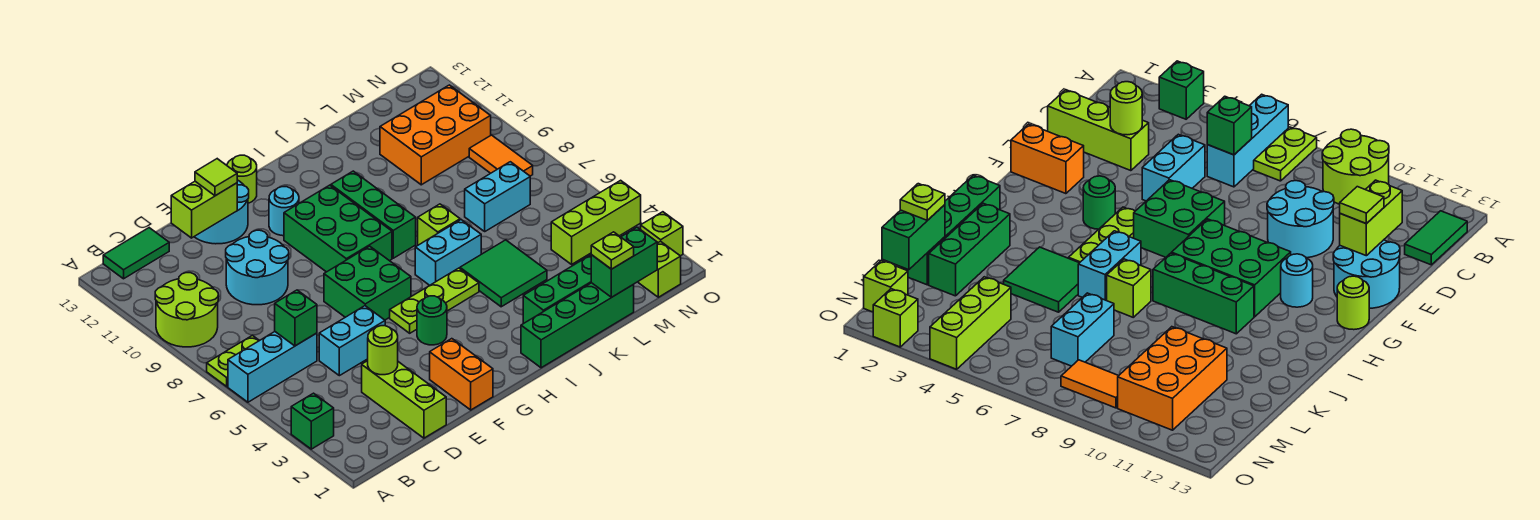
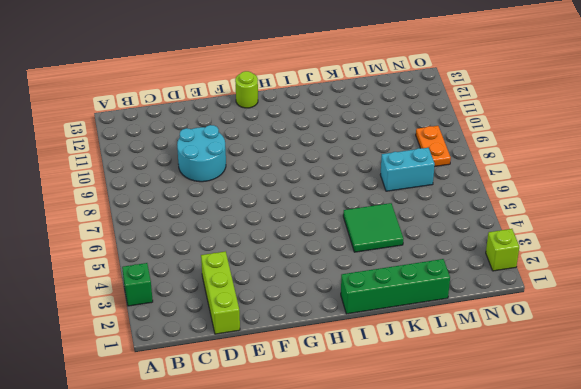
orange 1x2 plate [416,126,451,167] -> orange 1x2 tile [469,135,533,176]
none -> cyan 1x3 brick [228,332,317,402]
none -> lime 1x2 plate [207,336,259,387]
none -> lime 2x2 round brick [155,273,218,347]
none -> green 1x2 tile [103,228,169,279]

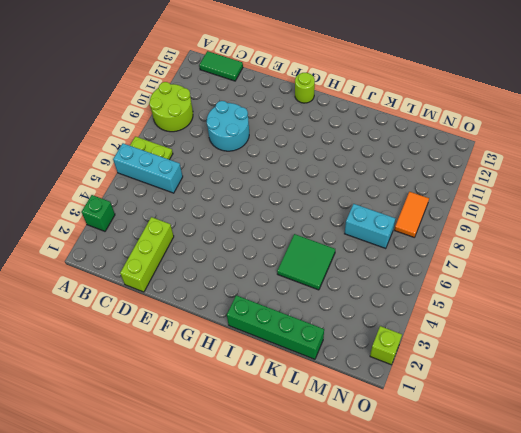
none -> cyan 1x2 brick [319,306,385,376]
none -> cyan 2x2 round brick [194,180,249,244]
none -> orange 1x2 brick [430,339,493,410]
none -> green 2x2 brick [324,246,411,320]

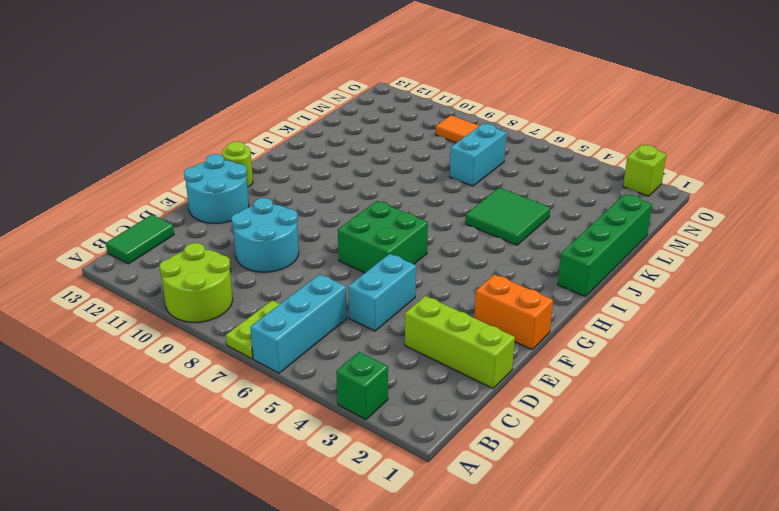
none -> green 1x1 round brick [417,296,447,345]
none -> lime 1x3 plate [390,268,479,333]
none -> green 2x3 brick [284,185,392,272]
none -> cyan 1x1 round brick [269,187,299,236]

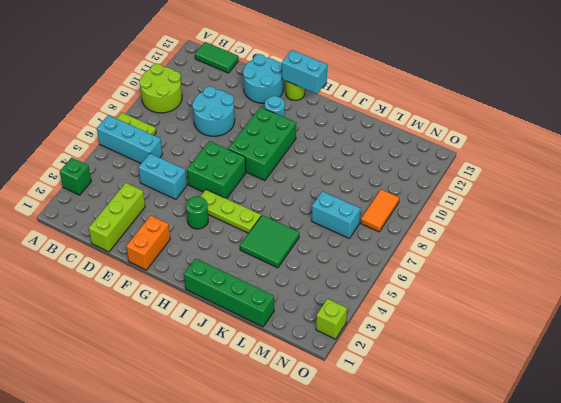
cyan 1x2 brick [282,50,327,94] -> cyan 1x2 brick moved to [415,220,481,285]
none -> green 1x3 brick [331,171,416,258]
none -> green 1x3 brick [523,255,591,323]
none -> lime 1x1 brick [418,204,460,245]
none -> orange 2x3 brick [380,85,491,185]

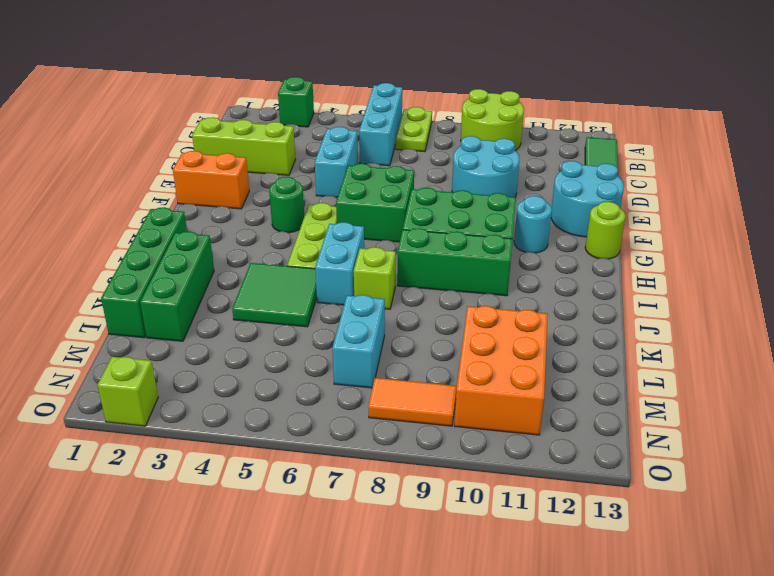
none -> lime 1x3 brick [551,180,641,264]
none -> lime 1x1 brick [638,241,681,297]
none -> green 1x1 brick [275,290,317,346]
none -> lime 1x1 round brick [368,326,398,375]

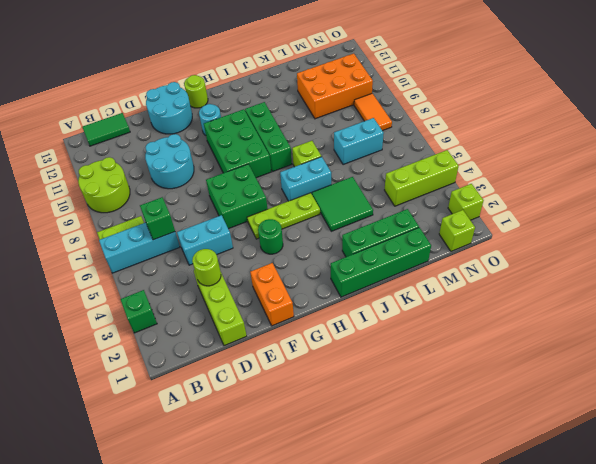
none -> lime 1x2 brick [171,181,237,238]
none -> green 1x2 brick [591,227,657,297]
none -> lime 1x1 tile [195,159,237,196]
none -> lime 1x1 plate [591,232,634,269]

